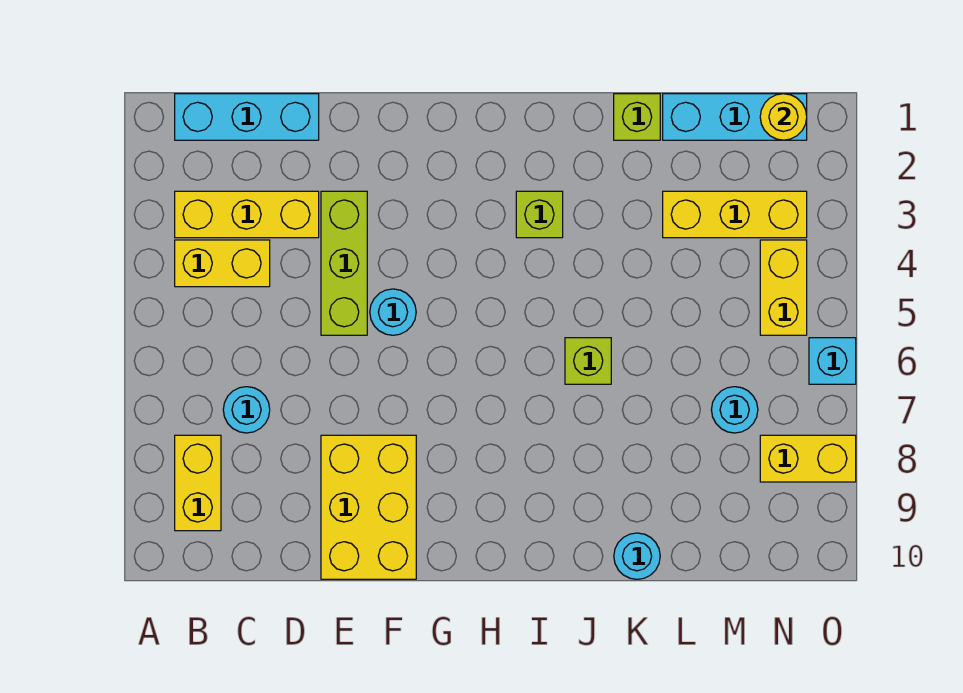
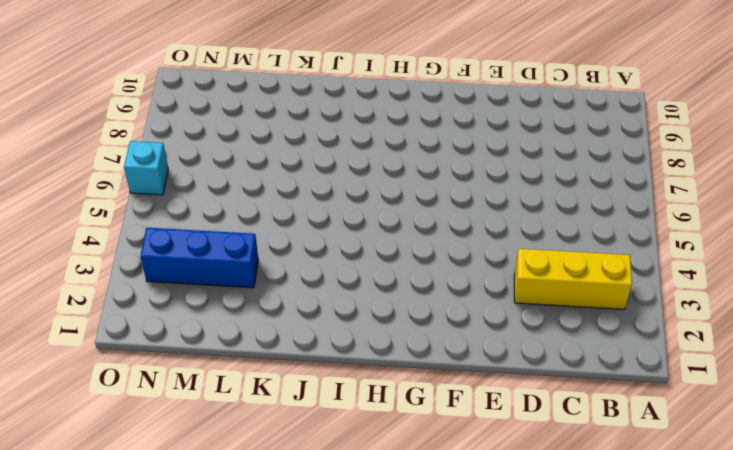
blue 1x3 brick [140,228,258,288] -> yellow 1x3 brick [663,191,807,238]
none -> cyan 1x3 brick [175,94,319,140]
none -> yellow 1x2 brick [175,240,270,287]
none -> yellow 1x2 brick [175,435,221,531]

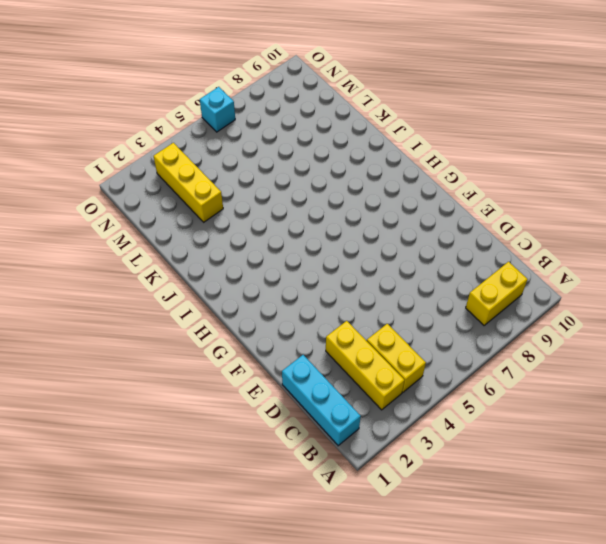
none -> cyan 1x1 round brick [223,387,270,433]
none -> lime 1x3 brick [321,191,367,335]
none -> yellow 2x3 brick [321,435,416,579]

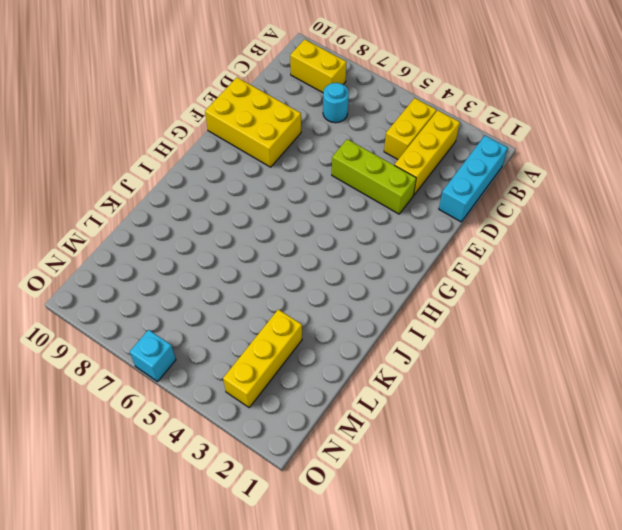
none -> cyan 1x1 round brick [370,289,416,335]
none -> lime 1x1 brick [516,191,563,238]
none -> lime 1x1 brick [565,338,611,384]

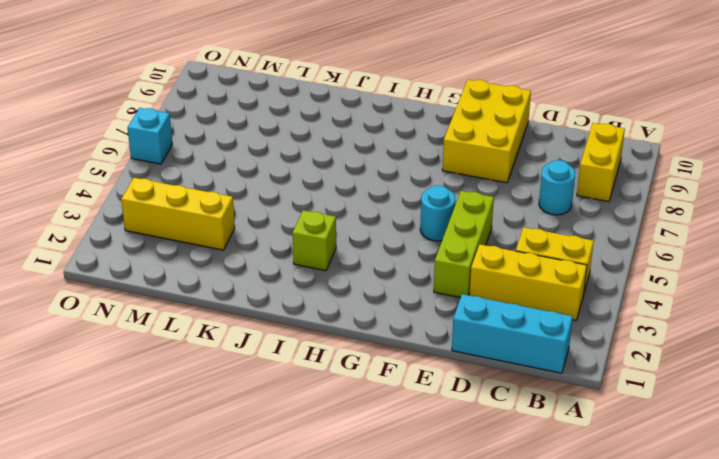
none -> lime 1x1 brick [565,338,611,384]
none -> lime 1x1 brick [614,94,660,140]
none -> cyan 1x1 round brick [614,533,660,579]

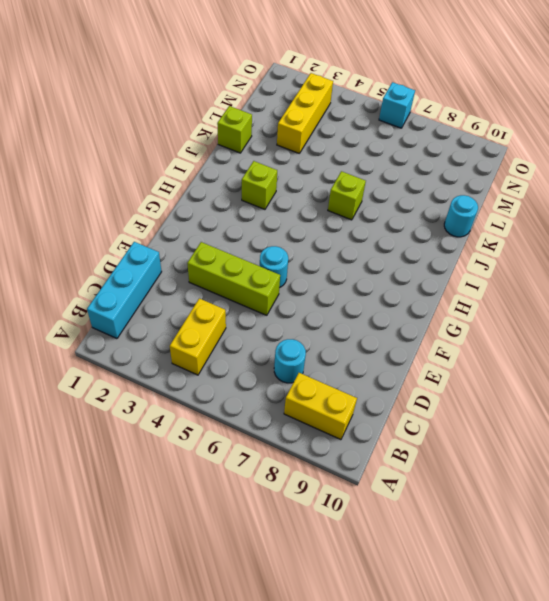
none -> yellow 1x3 brick [175,191,319,238]
none -> yellow 2x3 brick [321,435,416,579]
none -> cyan 1x3 brick [663,94,807,140]

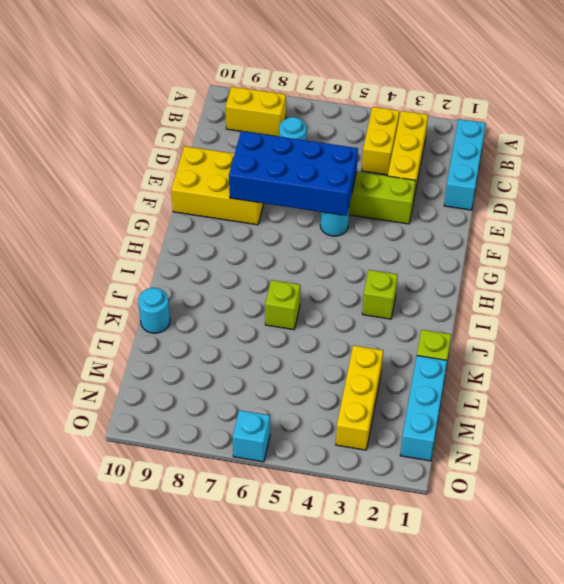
blue 2x4 brick [229,131,358,216] -> none
none -> cyan 1x1 round brick [711,387,758,433]
none -> yellow 1x2 brick [760,240,807,335]
none -> yellow 1x2 brick [760,435,856,482]

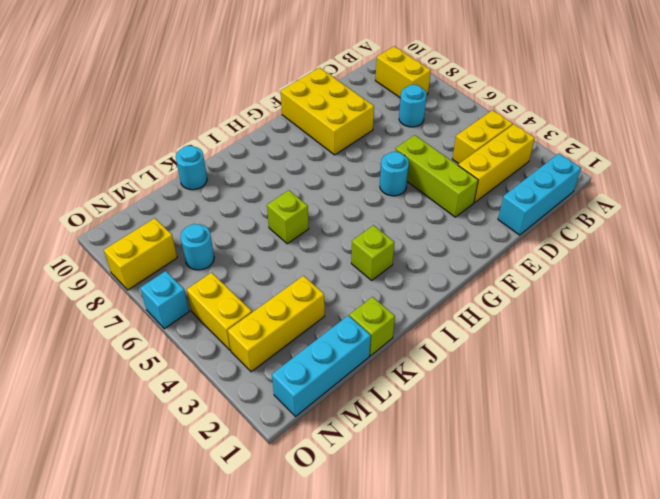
none -> yellow 1x1 round brick [760,94,807,140]

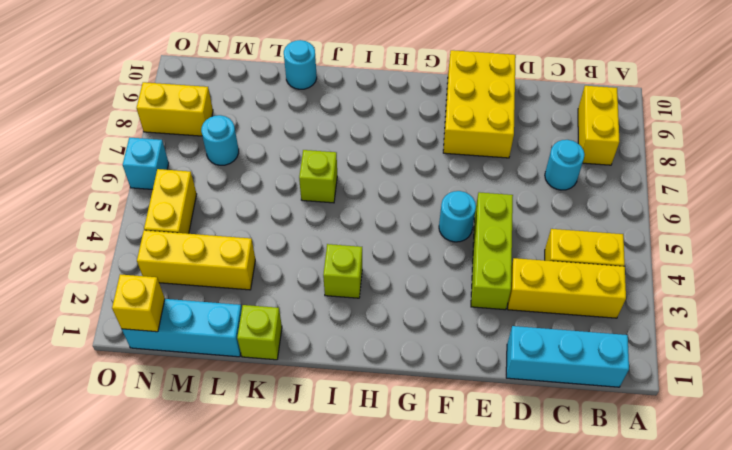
yellow 1x1 brick [112,274,165,332] -> yellow 1x1 round brick [760,94,807,140]

